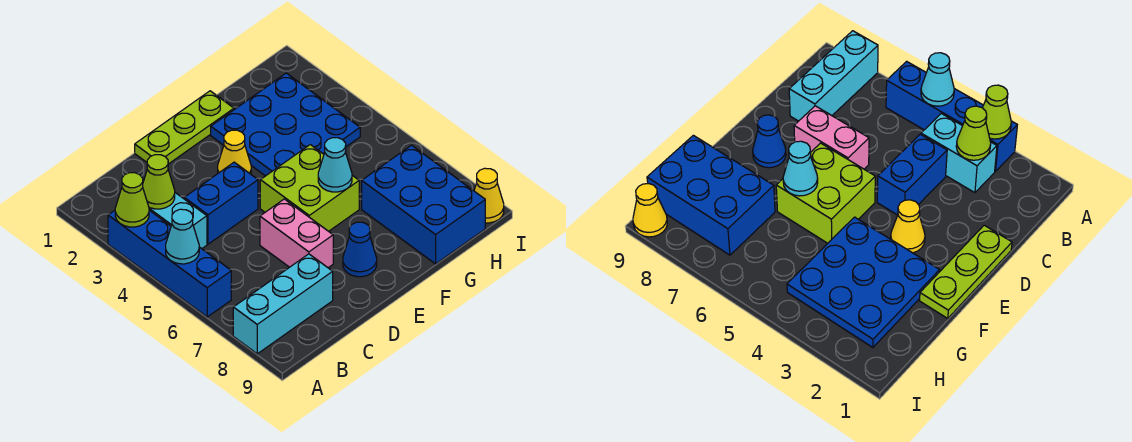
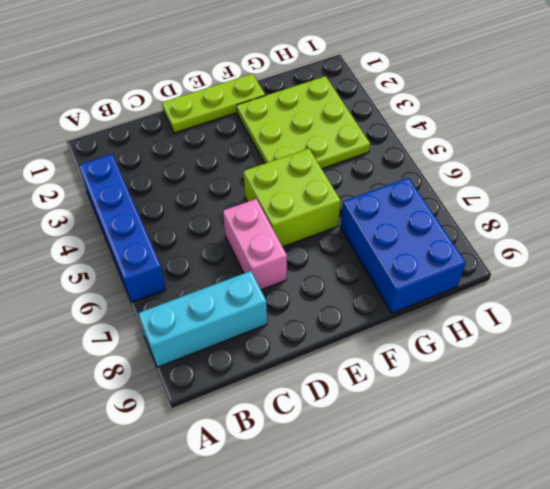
lime 3x3 plate [237,76,370,169] -> blue 3x3 plate [211,73,360,176]
none -> cyan 1x2 brick [149,193,207,249]
none -> blue 1x2 brick [184,162,258,244]
none -> yellow 1x1 cone [218,130,251,174]

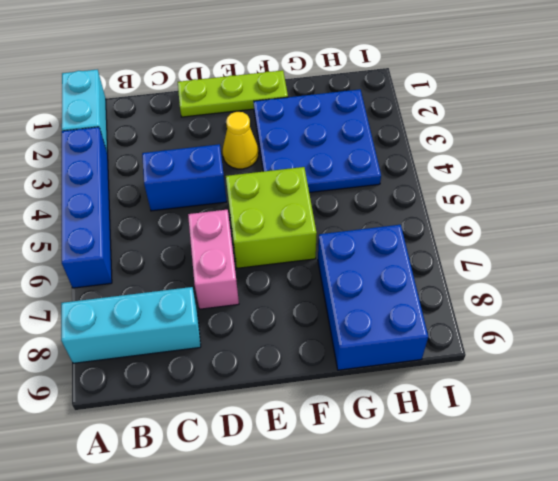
cyan 1x2 brick [62,70,108,153] -> cyan 1x2 brick moved to [149,193,207,249]
none -> blue 1x1 cone [343,222,377,277]
none -> yellow 1x1 cone [474,168,504,223]
none -> lime 1x1 cone [115,173,149,227]

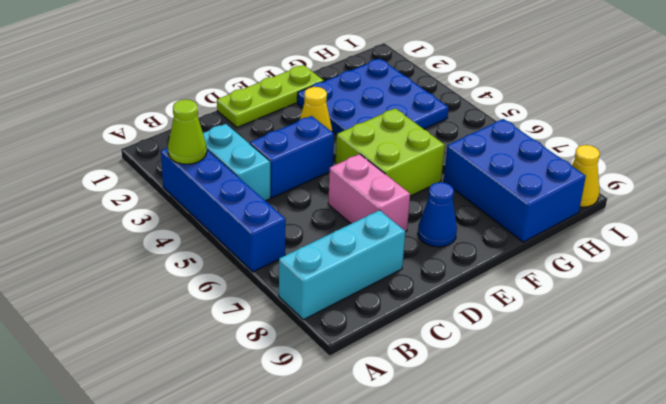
none -> cyan 1x1 cone [166,209,199,264]
none -> lime 1x1 cone [143,155,175,209]
none -> cyan 1x1 cone [318,138,352,192]

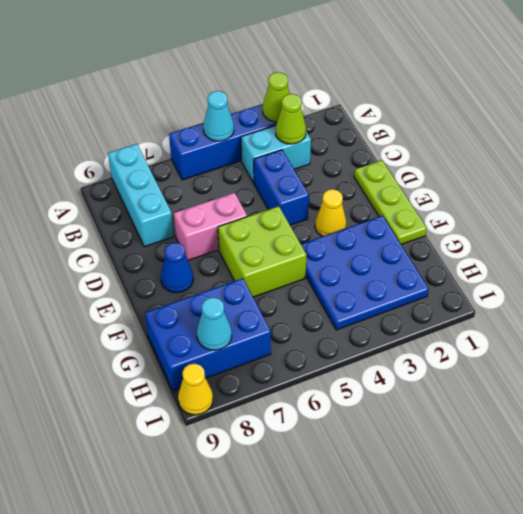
cyan 1x1 cone [197,297,232,350] -> cyan 1x1 cone moved to [318,138,352,192]

